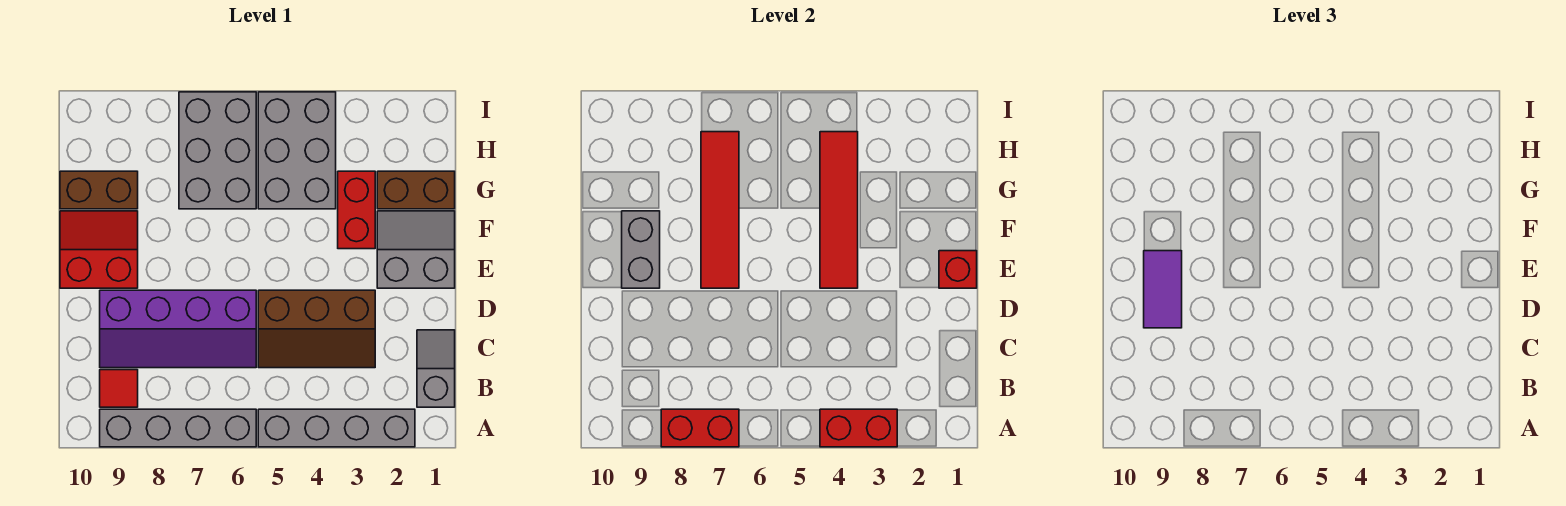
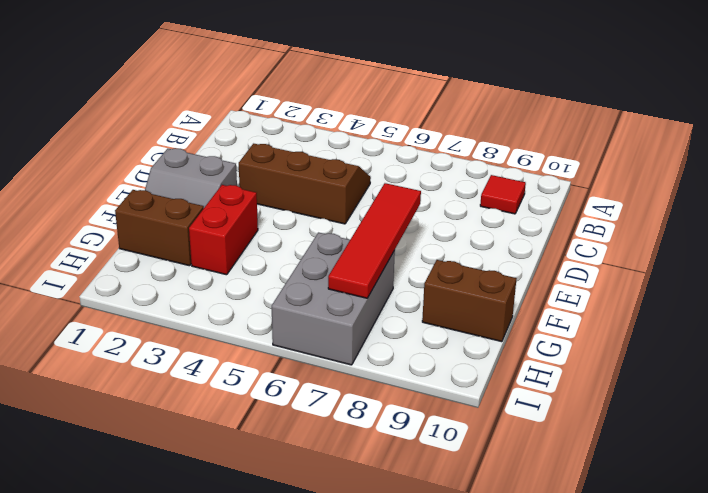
none -> grey 1x4 brick [258,409,415,447]
none -> grey 1x4 brick [100,409,256,447]
none -> grey 1x2 slope [417,330,455,407]

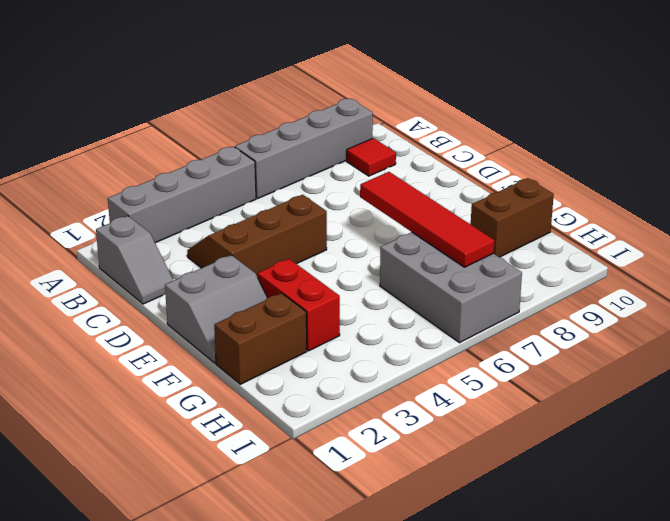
none -> purple 2x4 slope [100,290,256,368]
none -> red 2x2 slope [60,211,138,288]
none -> grey 2x3 brick [258,92,336,209]

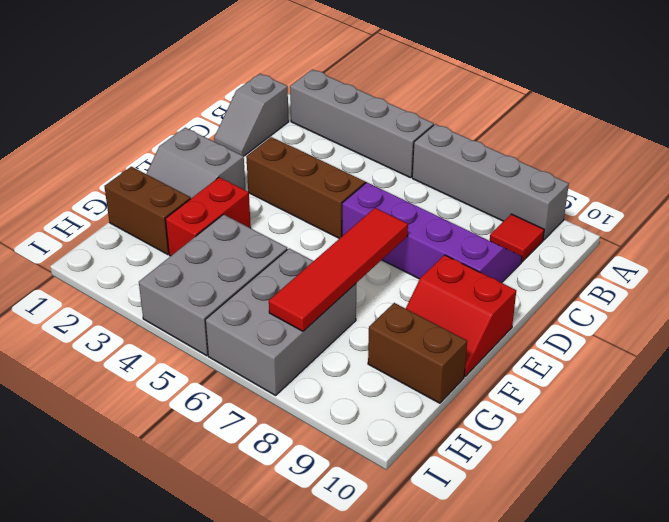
none -> red 1x2 brick [820,409,897,447]
none -> red 1x2 brick [661,409,739,447]
none -> red 1x1 brick [939,251,977,288]

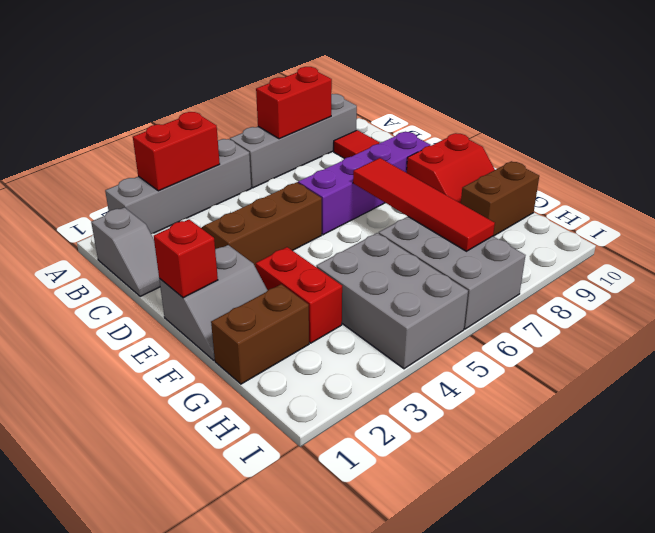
none -> red 1x4 tile [820,132,858,288]
none -> grey 1x2 brick [622,211,660,288]
none -> purple 1x2 tile [1144,251,1182,328]

